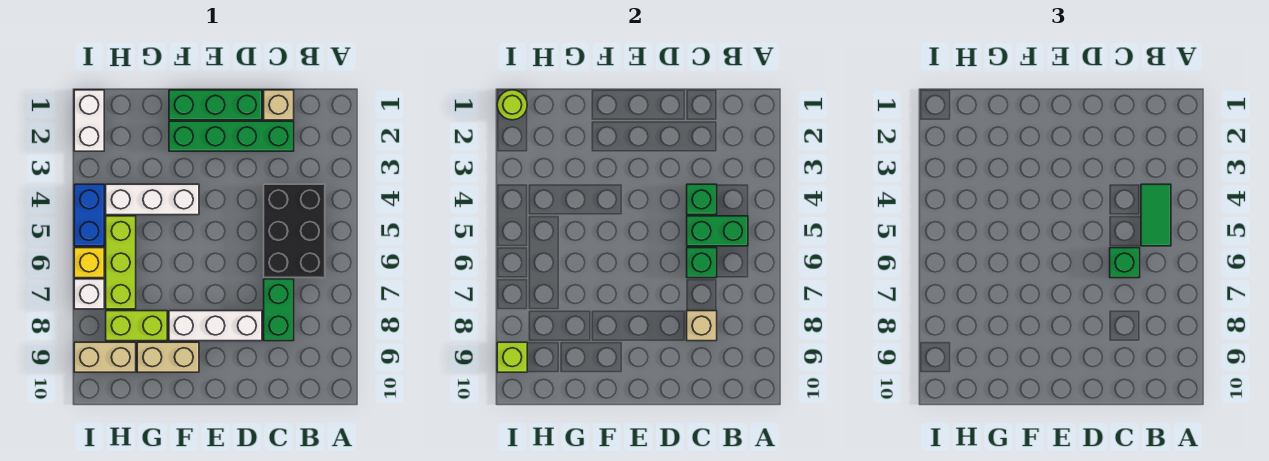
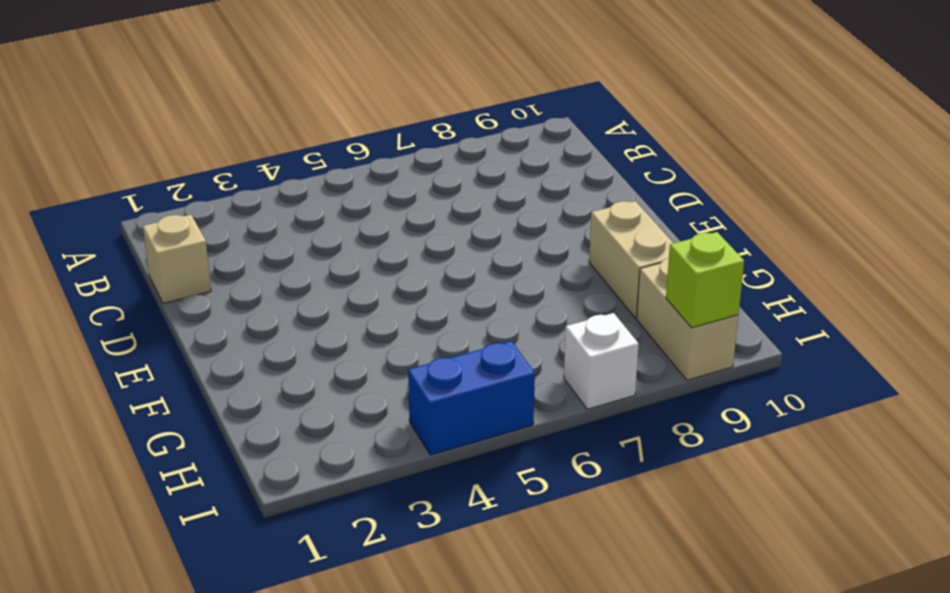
none -> black 2x3 brick [264,184,325,278]
none -> green 1x4 brick [169,121,294,151]
none -> green 1x2 brick [264,279,294,341]

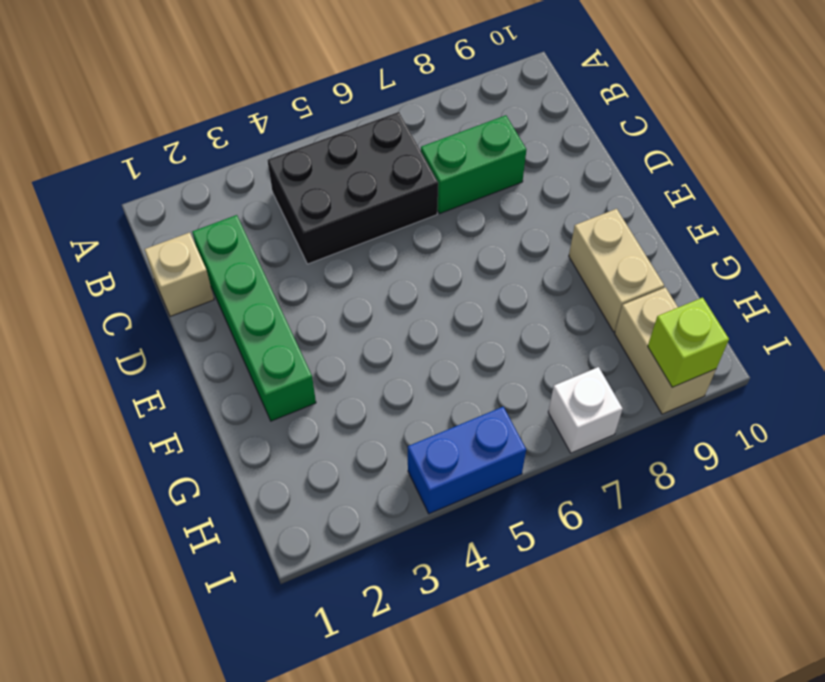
none -> green 1x3 brick [169,90,262,120]
none -> white 1x3 brick [169,311,262,341]
none -> white 1x3 brick [106,184,199,215]

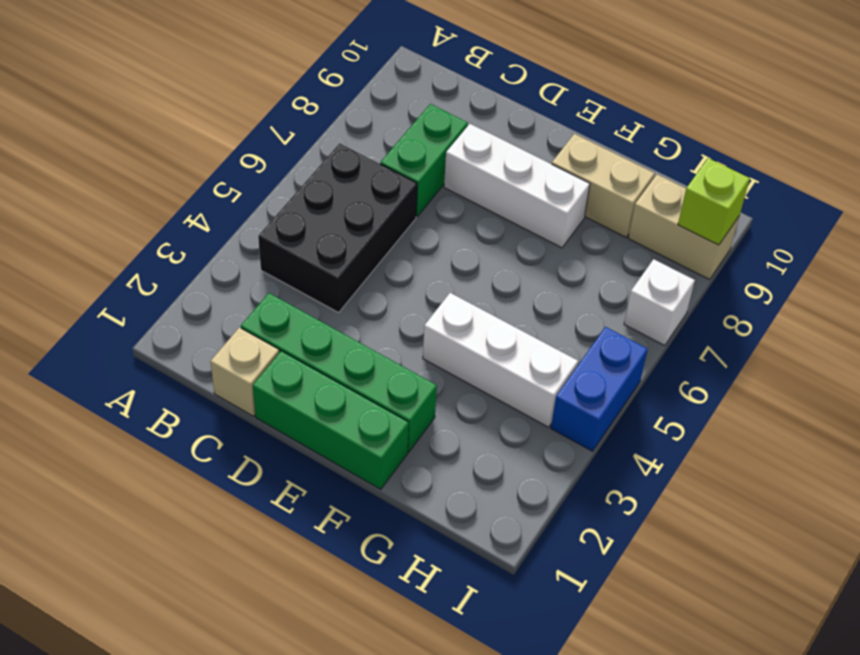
none -> lime 1x2 brick [106,311,167,341]
none -> lime 1x3 brick [106,216,136,309]
none -> white 1x2 brick [74,90,104,151]

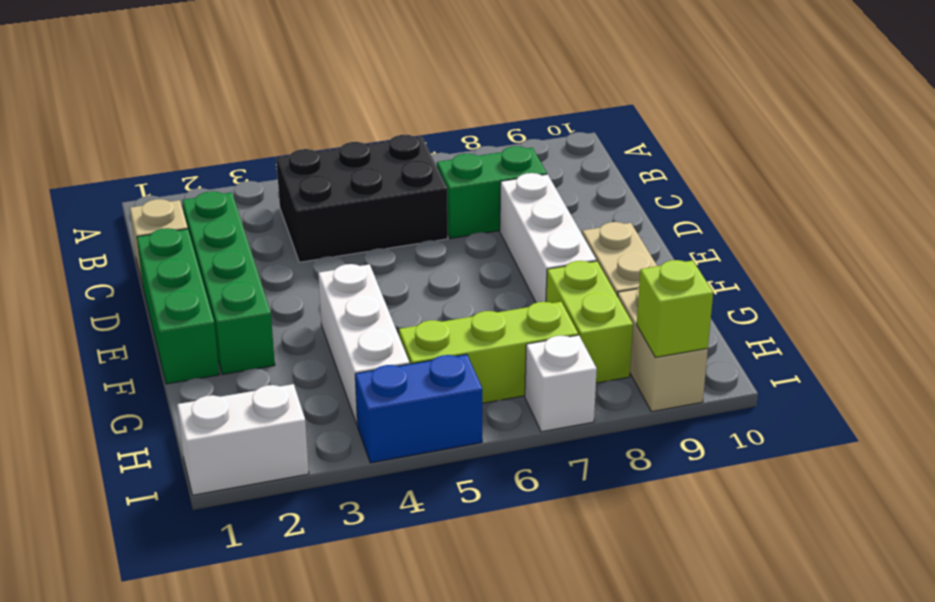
none -> yellow 1x1 brick [74,248,104,278]
none -> green 1x2 brick [687,216,748,246]
none -> green 1x1 brick [687,184,717,215]

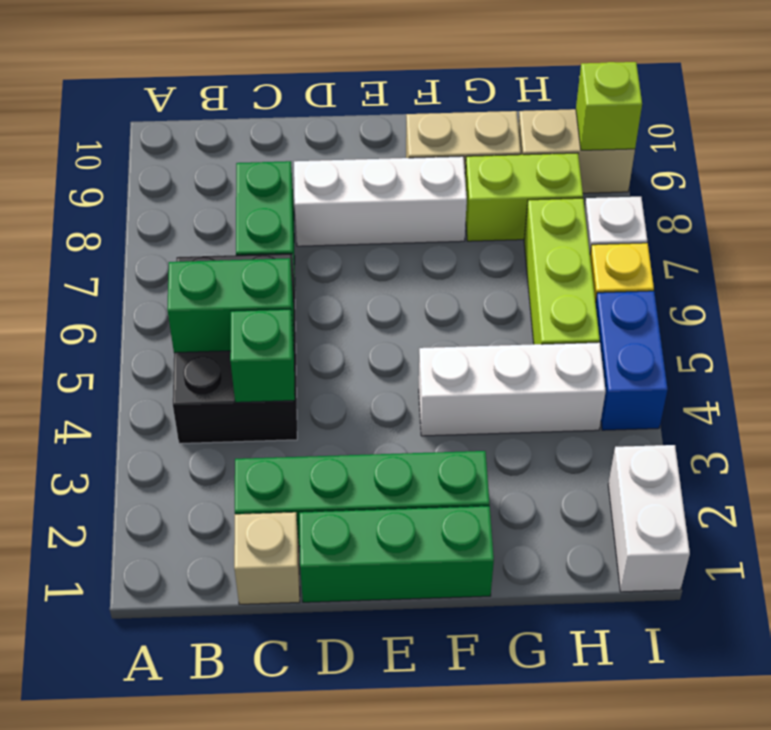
none -> green 1x1 brick [687,248,717,278]
none -> tan 1x1 brick [687,311,717,341]
none -> lime 1x1 round brick [497,90,527,120]

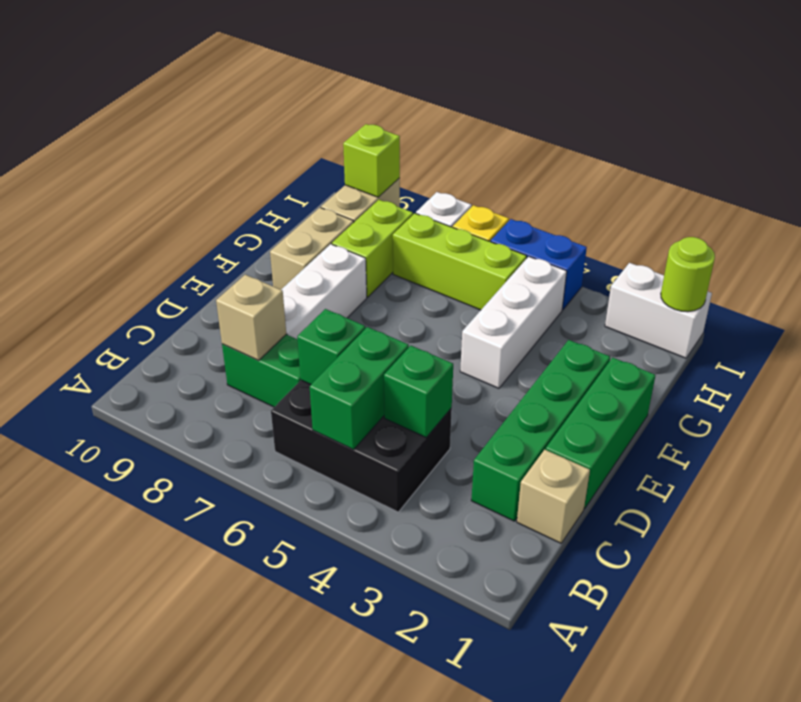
none -> green 1x2 tile [1141,184,1171,246]
none -> green 1x1 brick [1110,248,1140,278]

